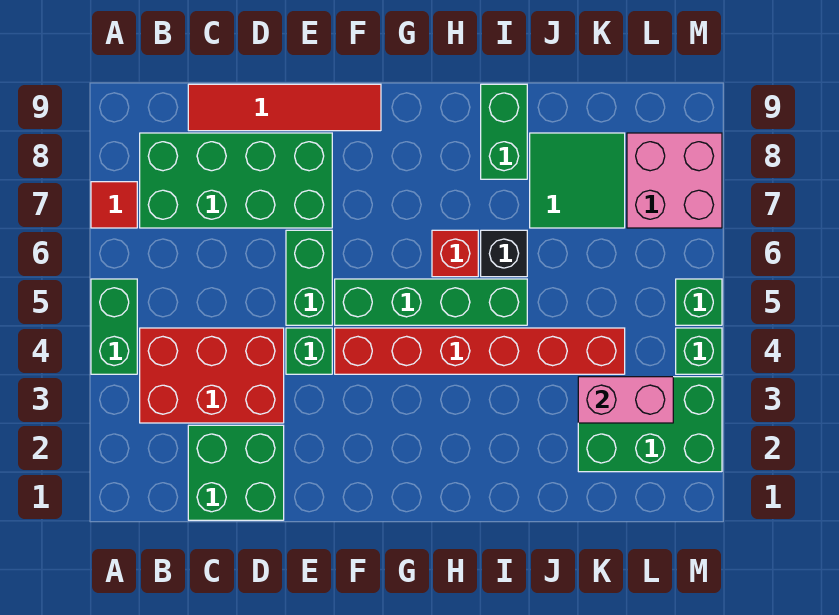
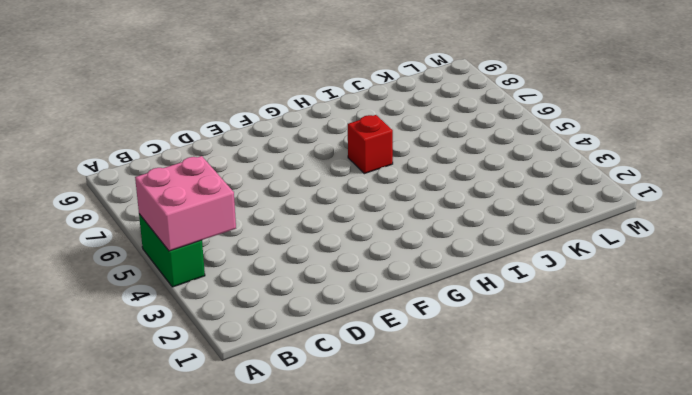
pink 2x2 brick [135,156,236,251] -> pink 2x2 brick moved to [627,133,722,228]
none -> red 1x1 tile [91,182,137,228]
none -> red 2x3 brick [140,328,284,423]
none -> green 2x4 brick [140,133,332,228]

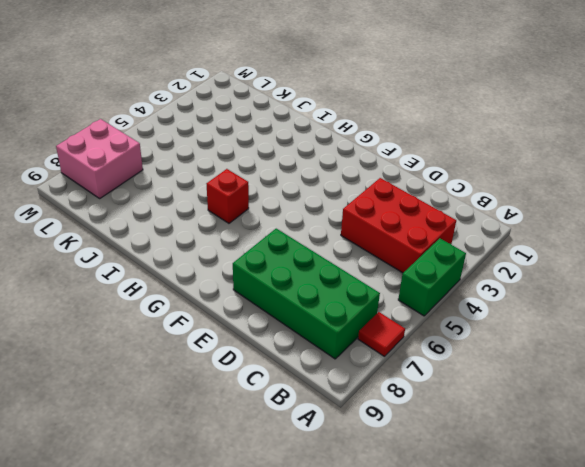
none -> green 2x2 brick [188,425,284,520]
none -> red 1x4 tile [188,84,381,131]
none -> green 1x1 brick [286,328,332,374]

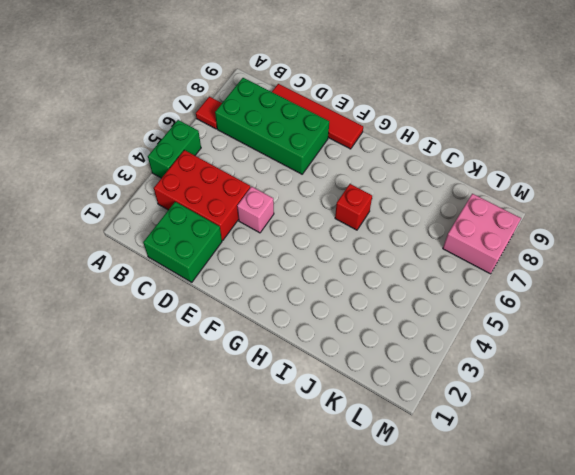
pink 1x1 brick [237,187,274,233] -> green 1x1 brick [286,328,332,374]
none -> green 1x2 brick [286,230,332,325]
none -> red 1x6 brick [335,328,625,374]
none -> green 1x4 brick [335,279,527,325]

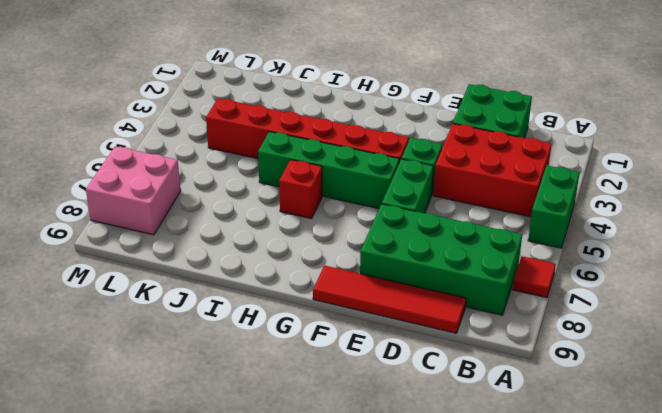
none -> black 1x1 brick [481,230,527,277]
none -> green 1x2 brick [481,84,527,179]
none -> green 2x2 tile [530,133,625,228]

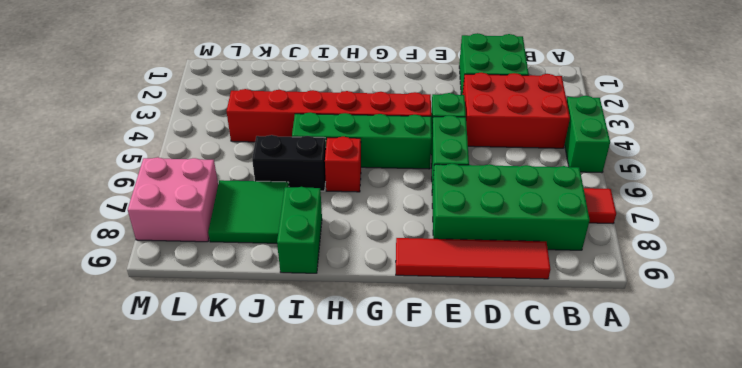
black 1x2 brick [252,135,326,191] -> black 1x1 brick [481,230,527,277]
none -> green 2x3 brick [578,377,722,472]
none -> green 1x1 brick [676,328,722,374]
none -> green 1x1 brick [676,279,722,325]

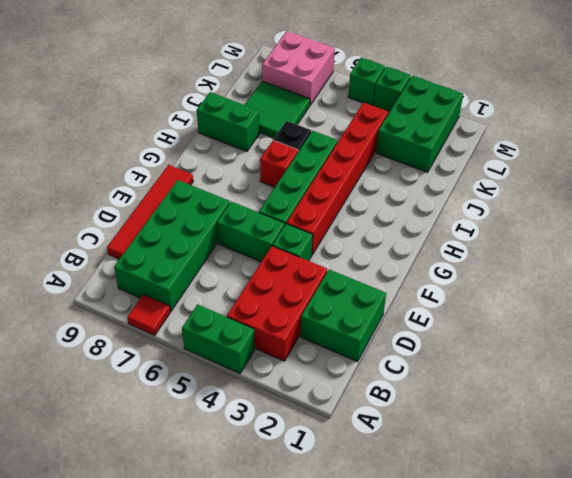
none -> pink 1x2 brick [578,377,673,423]

